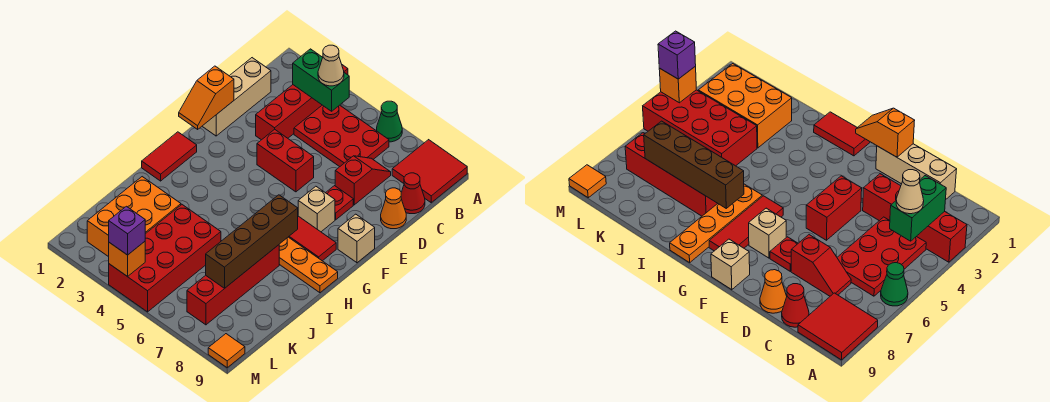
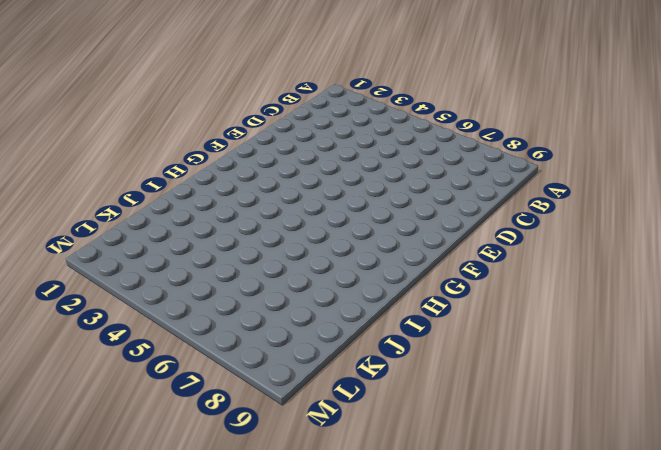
none -> red 1x4 brick [256,65,348,140]
none -> green 1x1 cone [377,101,402,142]
none -> red 2x2 tile [392,140,467,203]

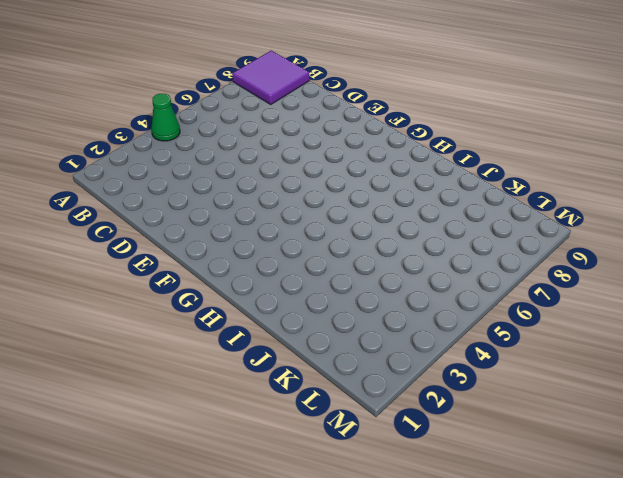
green 1x1 cone [151,94,180,141] -> green 1x1 cone moved to [377,101,402,142]
purple 2x2 tile [232,51,309,104] -> red 2x2 tile [392,140,467,203]
none -> red 1x4 brick [256,65,348,140]
none -> red 2x3 plate [294,105,389,167]
none -> tan 1x3 brick [202,58,271,136]

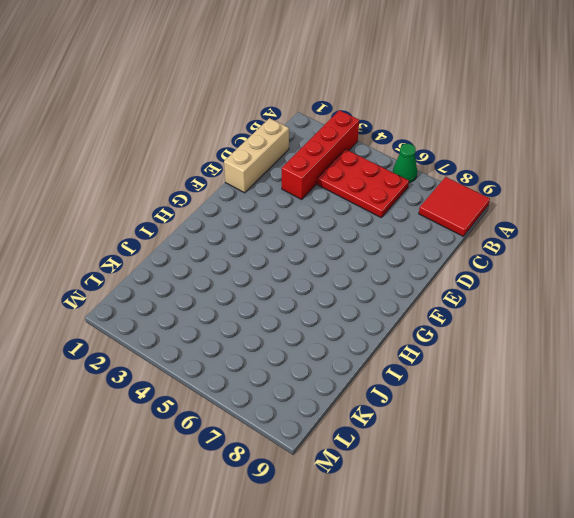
none -> red 1x2 slope [335,156,391,205]
none -> red 1x1 cone [401,173,425,214]
none -> orange 1x1 cone [381,188,406,229]

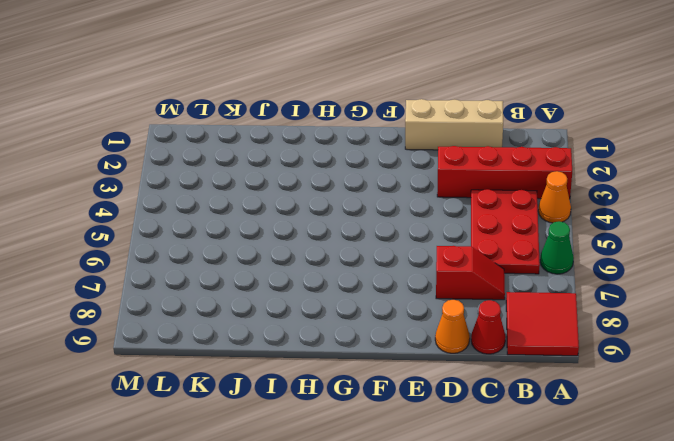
orange 1x1 cone [538,171,571,223] -> none
none -> red 1x2 brick [257,129,314,192]
none -> red 1x1 plate [326,186,353,220]
none -> tan 1x1 brick [298,186,335,232]

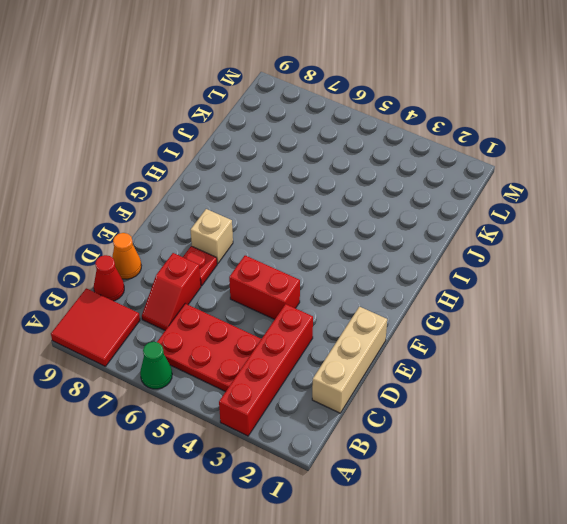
none -> tan 1x1 brick [338,214,375,263]
none -> red 1x2 tile [142,132,197,181]
none -> red 1x3 tile [289,216,336,261]

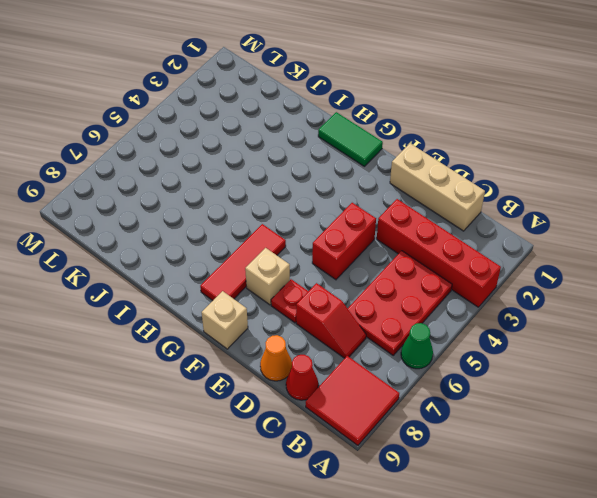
green 1x2 tile [318,112,383,166] -> red 1x2 tile [142,132,197,181]
none -> orange 1x4 plate [279,237,338,293]
none -> red 1x4 brick [187,245,279,325]
none -> orange 2x3 brick [87,177,181,257]

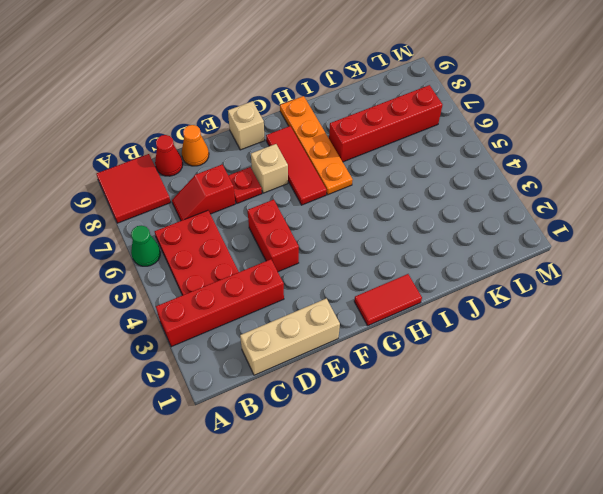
none -> orange 2x3 brick [87,177,181,257]
none -> red 2x4 brick [109,205,221,312]
none -> orange 1x1 tile [208,334,245,368]

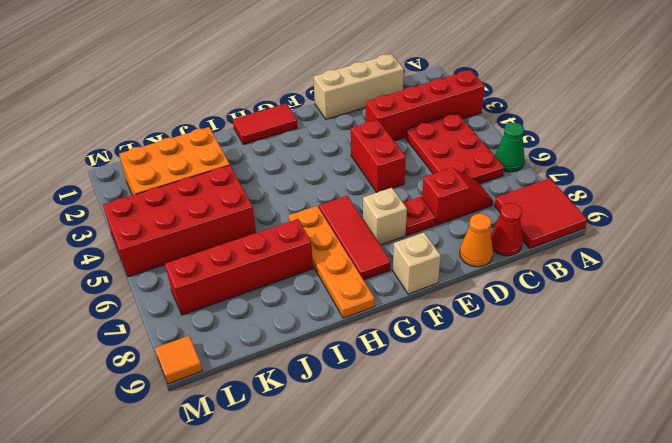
none -> green 1x2 brick [293,49,349,111]
none -> orange 1x2 slope [179,66,234,129]
none -> brown 1x4 brick [206,195,298,289]

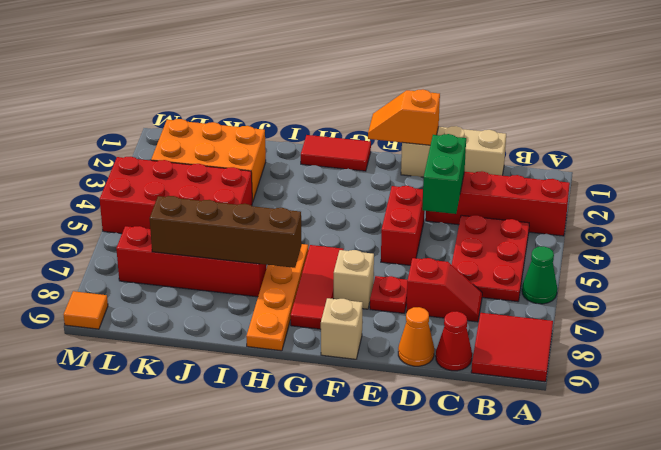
green 1x2 brick [422,134,466,214] -> green 1x2 brick moved to [293,49,349,111]
none -> orange 1x1 brick [109,242,145,277]
none -> tan 1x1 cone [318,45,344,86]
none -> purple 1x1 brick [109,206,145,255]

